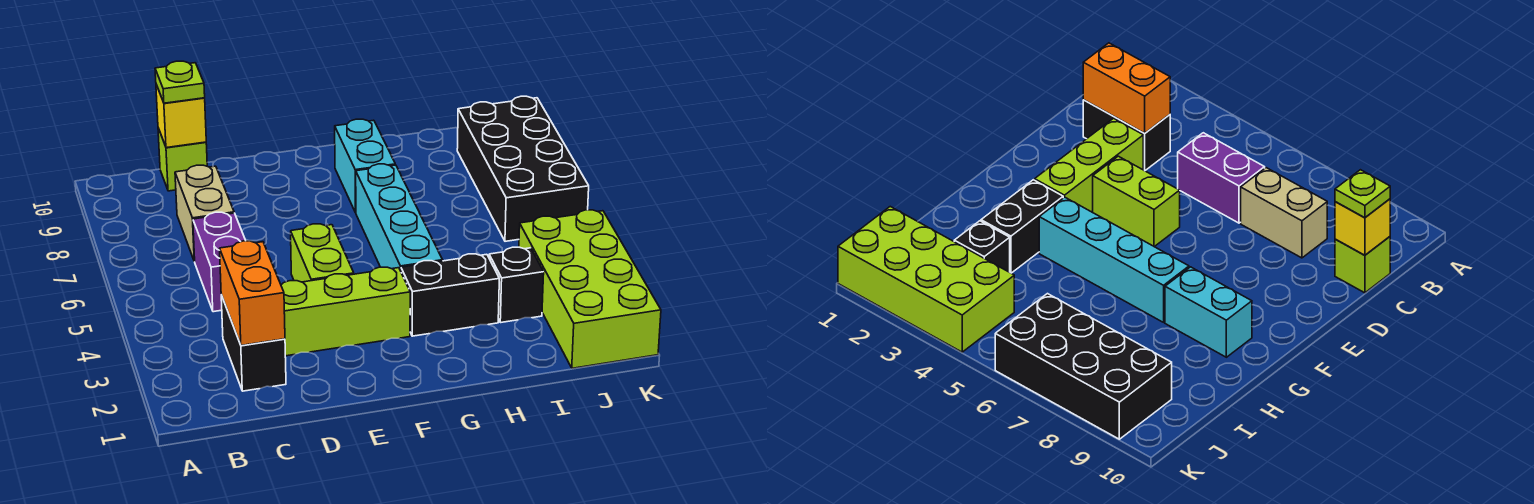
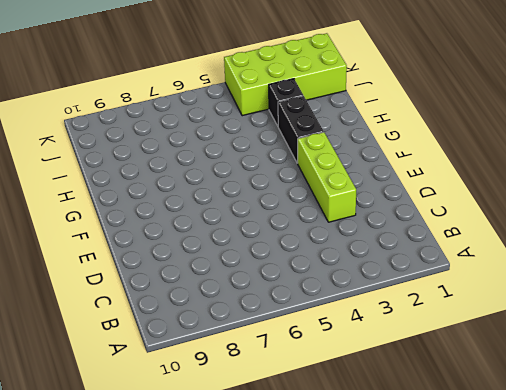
none -> black 1x2 brick [221,295,286,391]
none -> purple 1x2 brick [193,212,246,312]
none -> tan 1x2 brick [175,165,234,261]

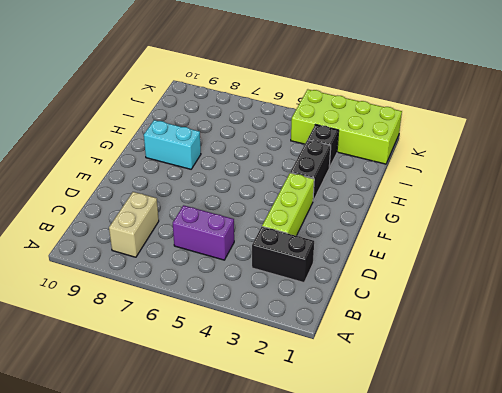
tan 1x2 brick [109,192,159,257] -> tan 1x2 brick turned to [175,165,234,261]
none -> lime 1x1 brick [158,128,207,191]
none -> lime 1x2 brick [291,224,354,282]
none -> cyan 1x4 brick [356,164,443,271]

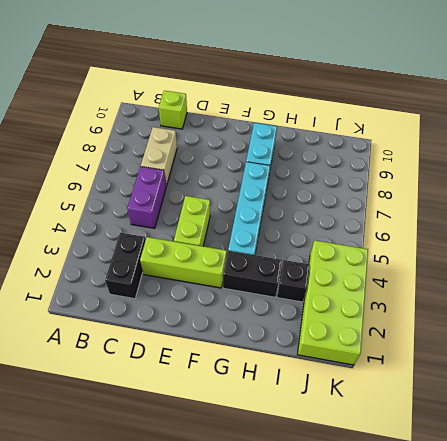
none -> black 2x4 brick [457,96,589,241]
none -> orange 1x2 brick [220,241,285,346]
none -> yellow 1x1 brick [156,85,206,148]

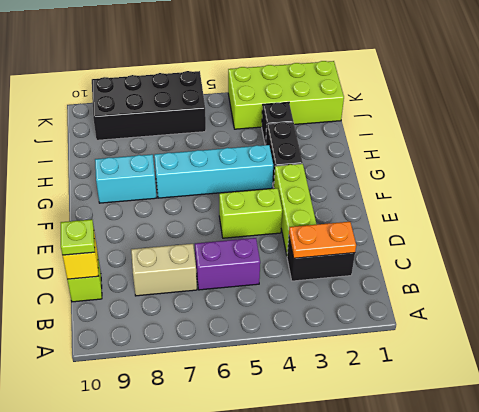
orange 1x2 plate [289,222,356,258] -> orange 1x2 brick [220,241,285,346]

